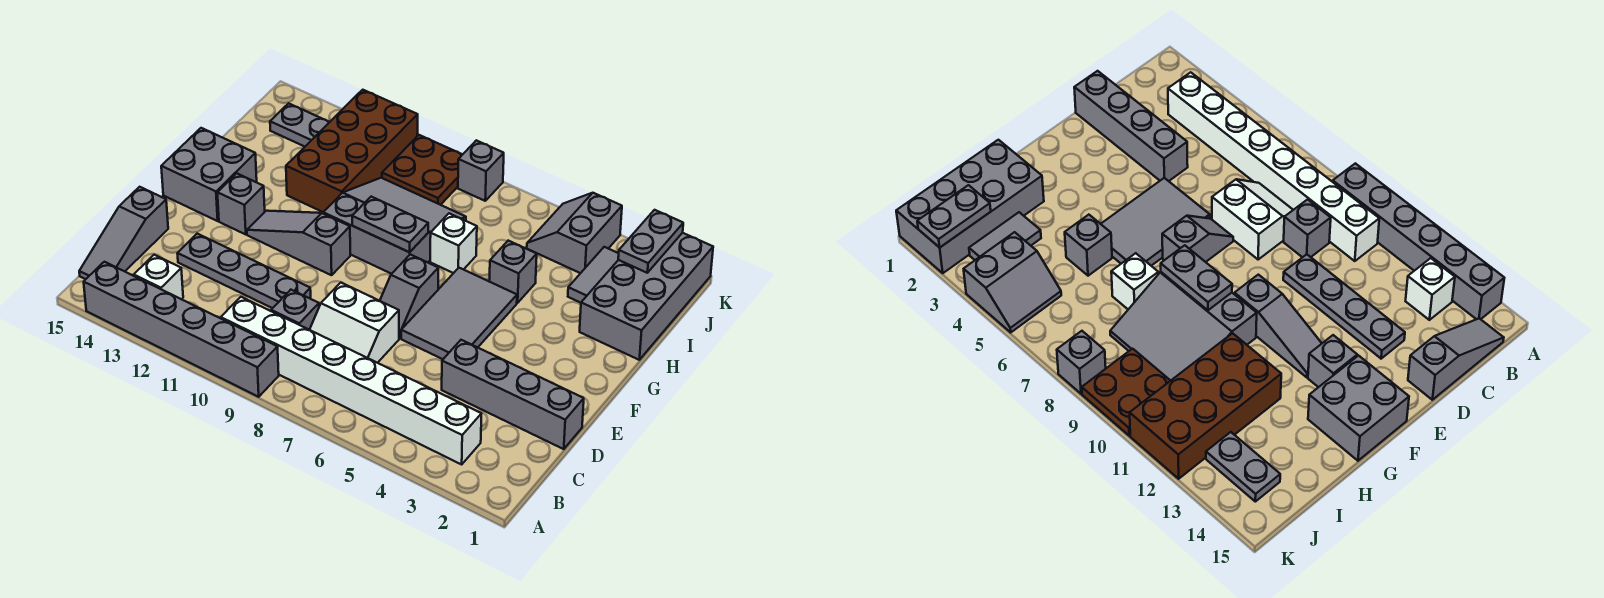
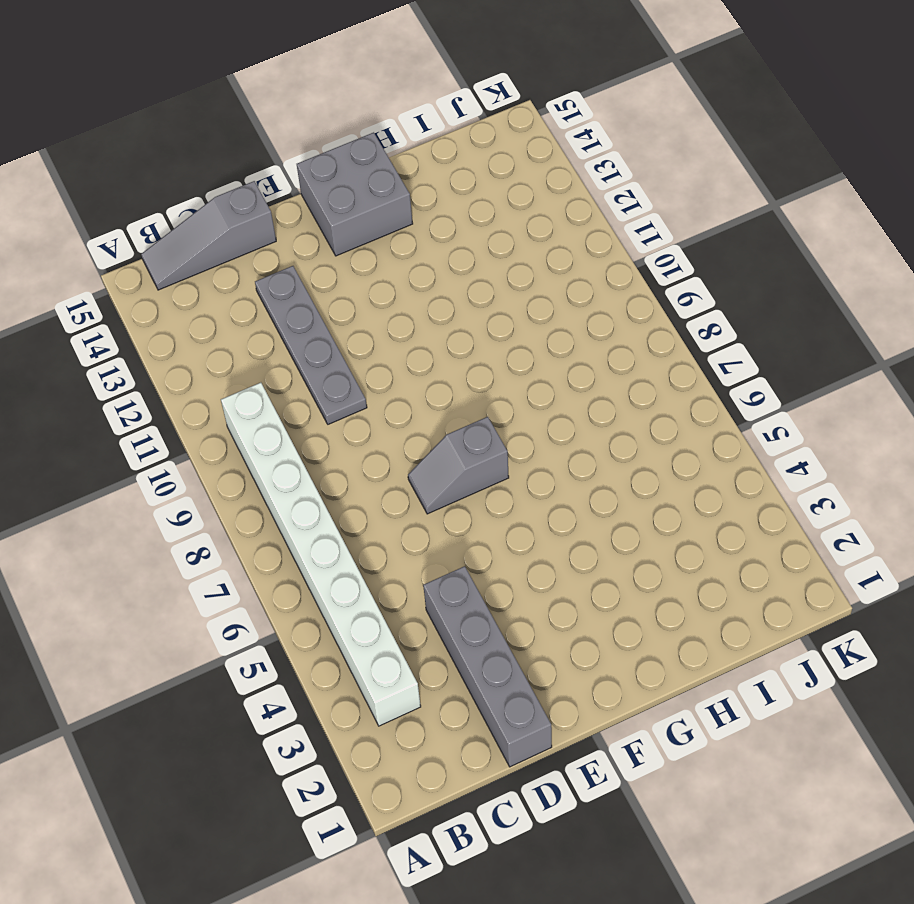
none -> grey 1x6 brick [84,262,279,397]
none -> white 1x1 brick [134,255,183,299]
none -> white 2x2 slope [310,283,399,363]

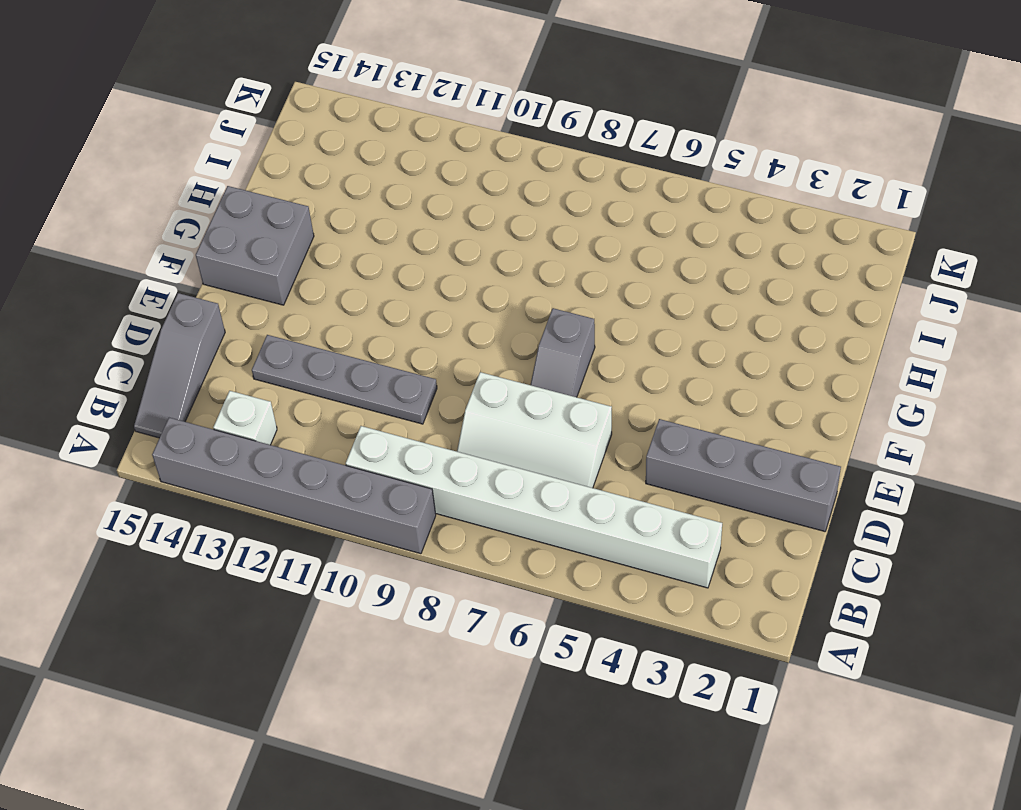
white 2x3 slope [457,372,612,488] -> white 2x2 slope [310,283,399,363]
none -> grey 1x1 brick [271,290,319,330]
none -> grey 2x3 tile [401,268,517,359]
none -> grey 1x3 slope [247,211,350,275]

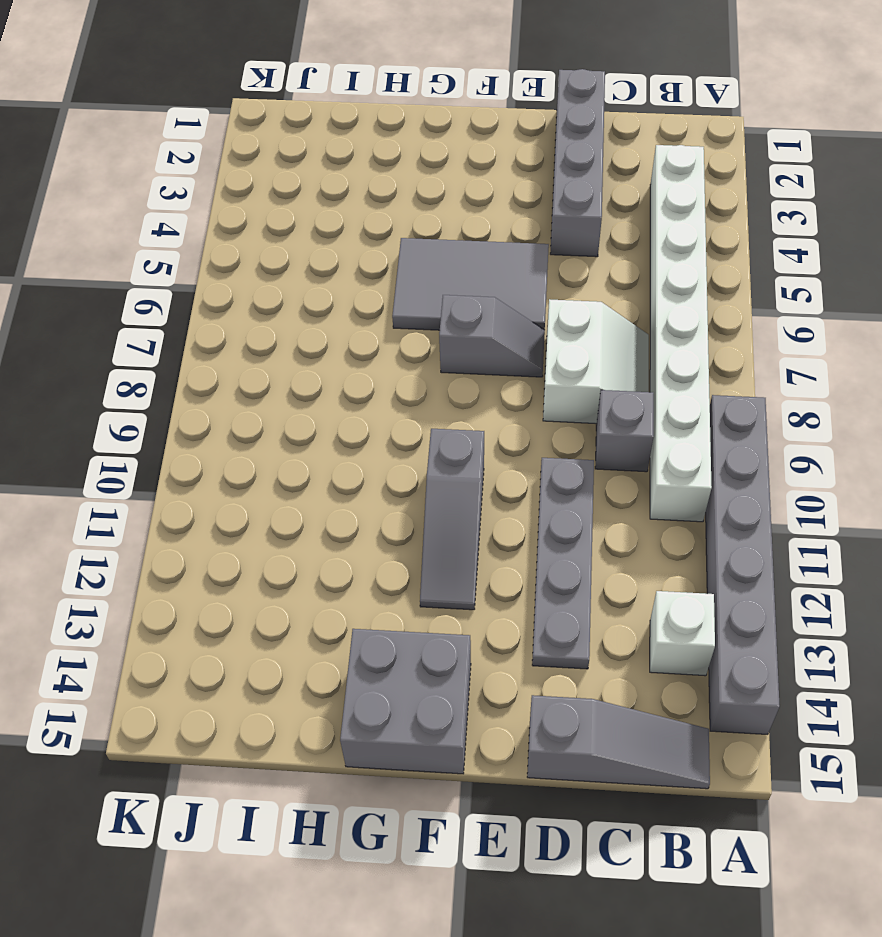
none -> grey 1x1 brick [217,173,265,234]
none -> grey 3x3 slope [323,178,466,274]
none -> grey 2x4 brick [580,233,713,360]

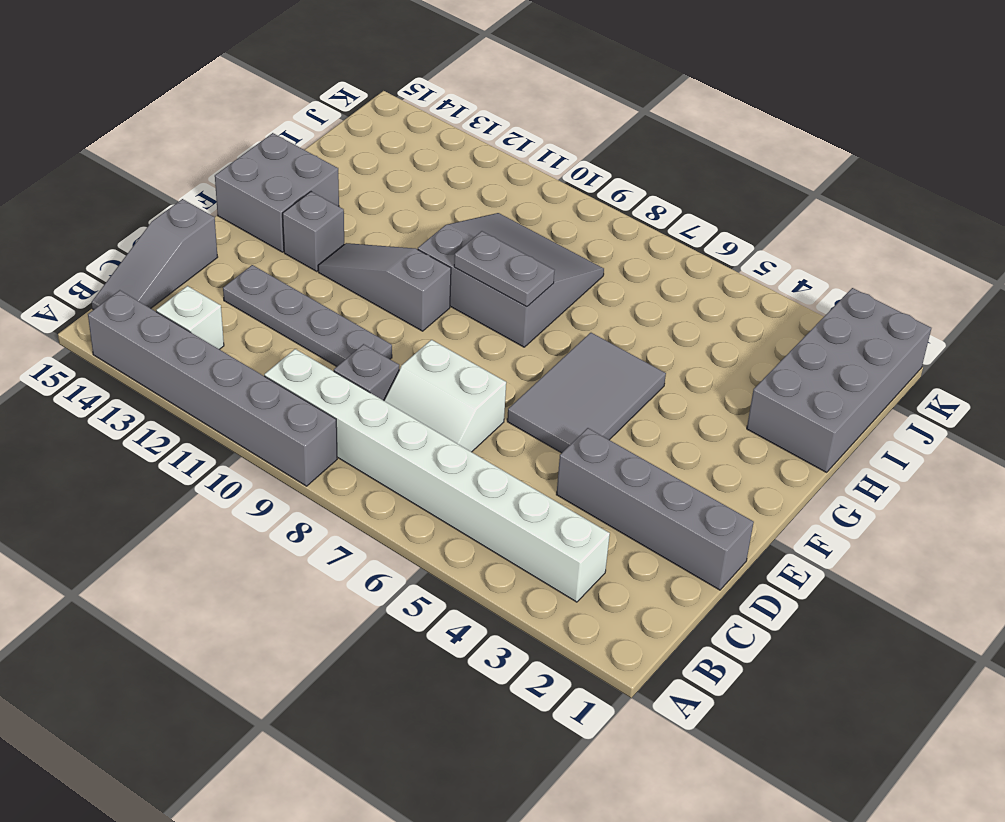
none -> grey 1x2 slope [380,255,438,339]
none -> grey 1x1 brick [489,241,537,303]
none -> white 1x1 brick [430,213,477,273]

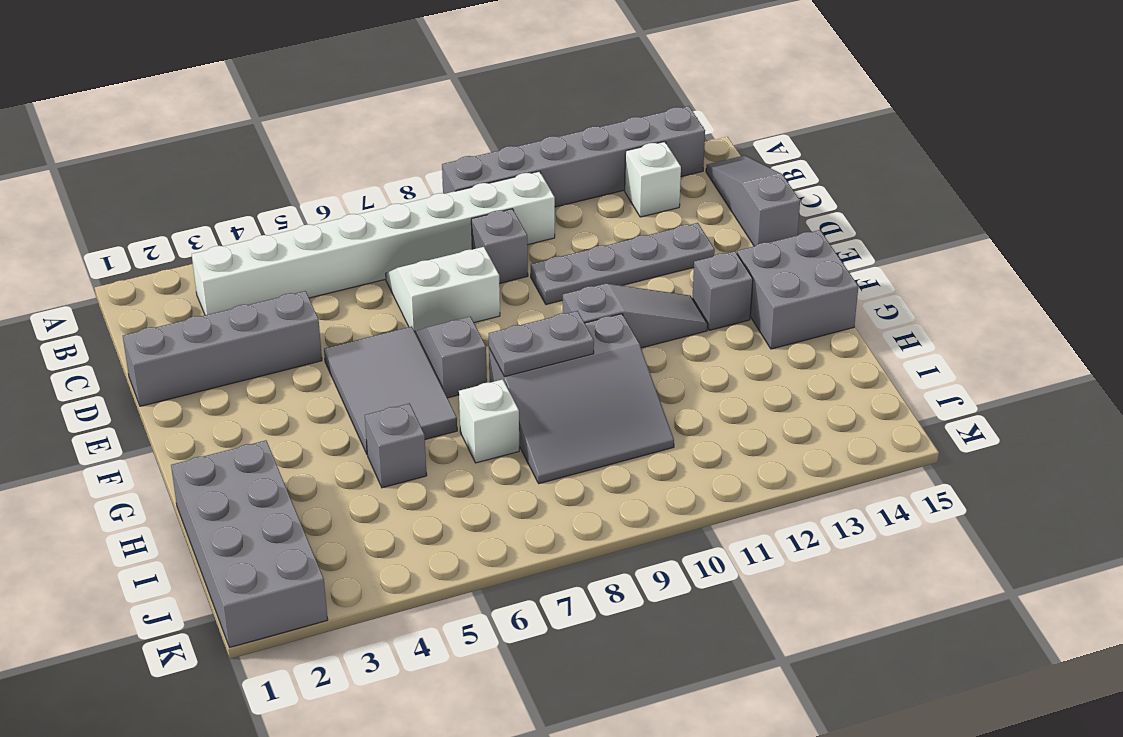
none -> brown 2x4 brick [286,90,418,212]
none -> grey 1x2 tile [568,247,619,303]
none -> grey 2x2 slope [527,193,622,273]

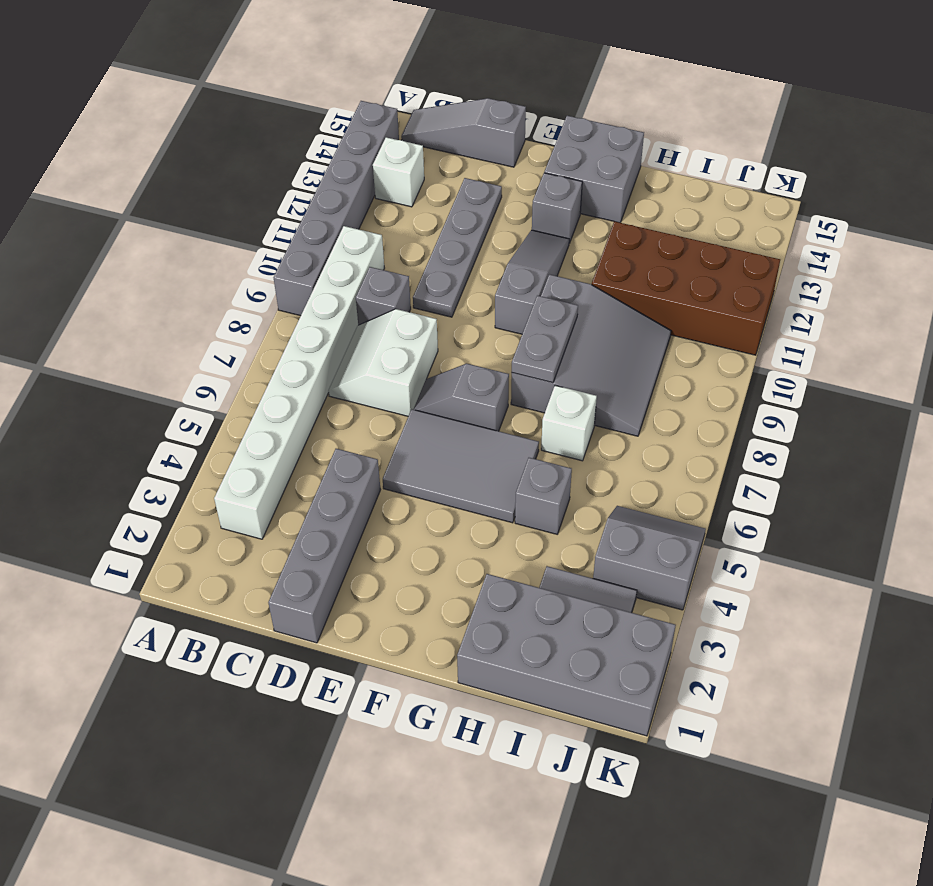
none -> brown 2x2 plate [382,135,463,205]
none -> grey 1x2 plate [270,103,329,147]
none -> grey 1x1 brick [458,140,504,201]

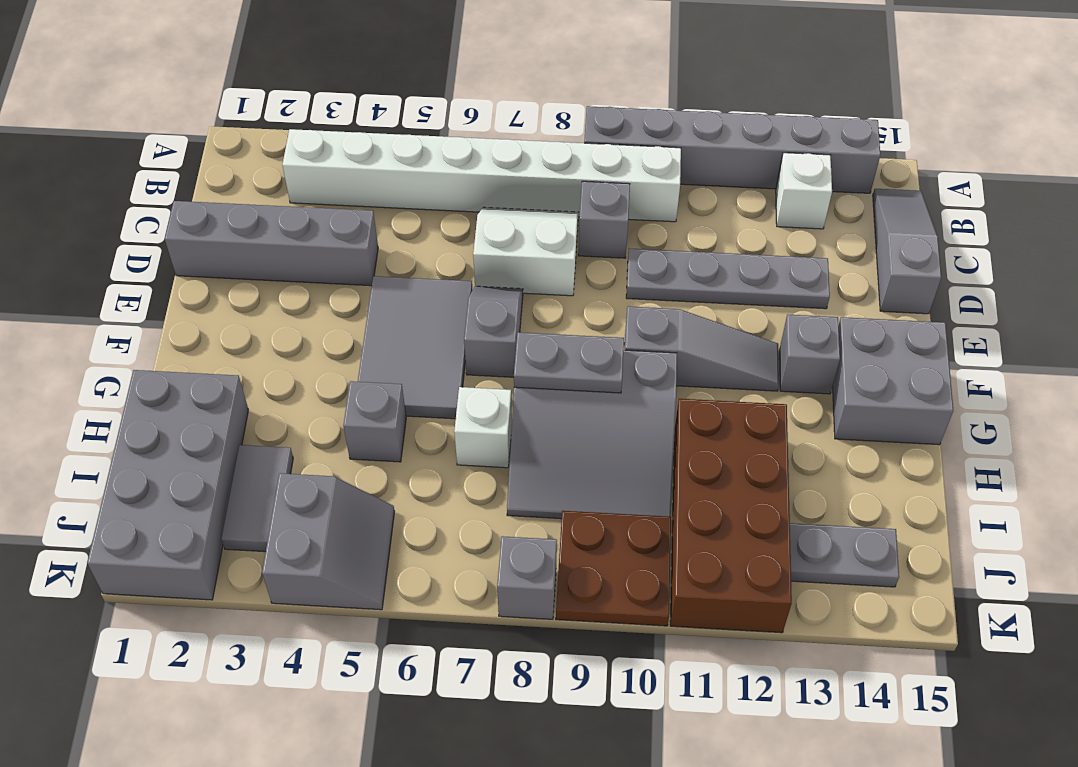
none -> grey 1x2 plate [618,210,683,273]

